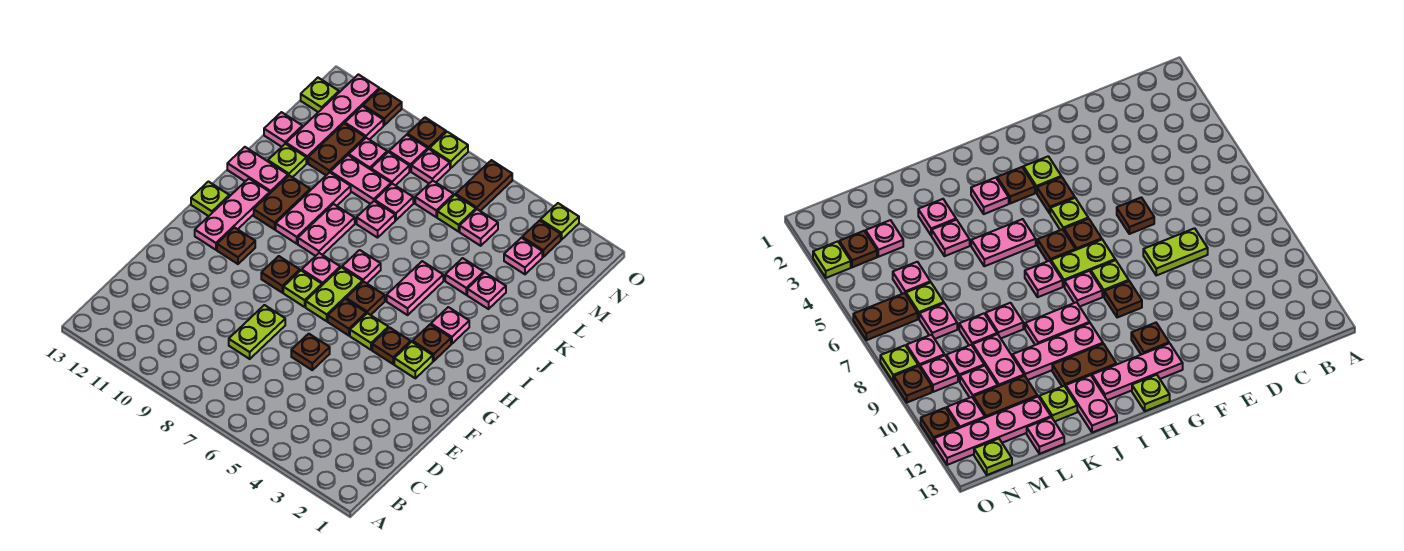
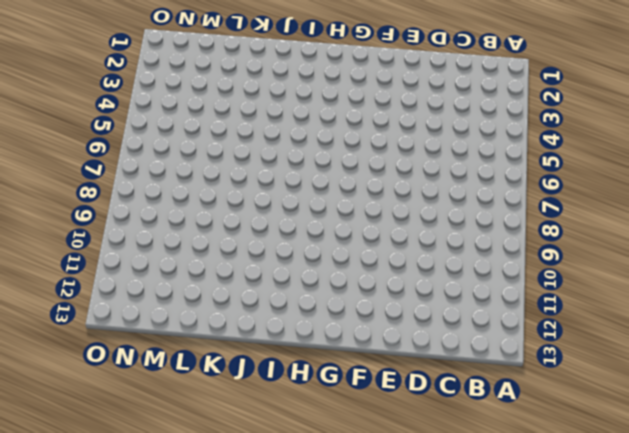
none -> lime 1x2 plate [229,305,285,359]
none -> brown 1x1 plate [291,334,330,370]
none -> lime 1x1 plate [394,342,433,378]
none -> brown 1x1 plate [372,328,411,364]

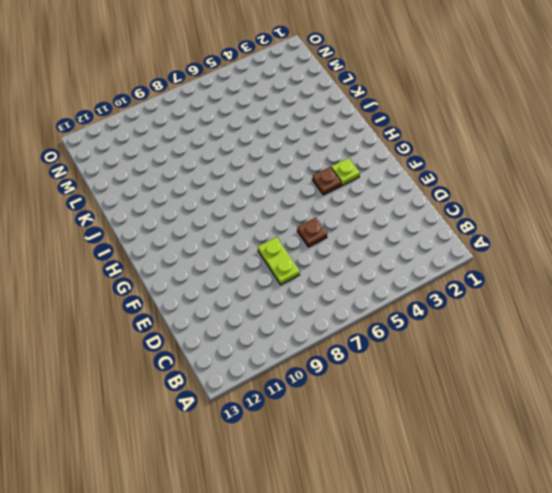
none -> lime 1x1 plate [350,313,388,350]
none -> brown 1x1 plate [328,299,366,336]
none -> lime 1x2 plate [306,267,362,321]
none -> lime 1x1 plate [283,270,322,307]

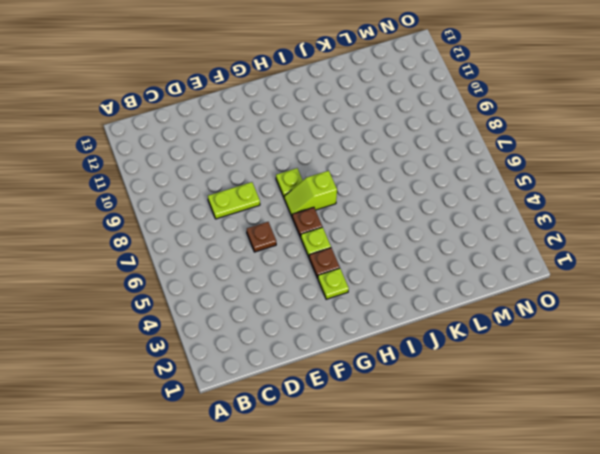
lime 1x2 slope [284,170,337,216] -> lime 1x2 plate [306,267,362,321]
none -> brown 1x1 plate [261,256,300,293]
none -> brown 1x1 plate [217,228,255,264]
none -> pink 1x3 plate [195,179,270,250]
none -> brown 1x1 plate [413,325,451,361]

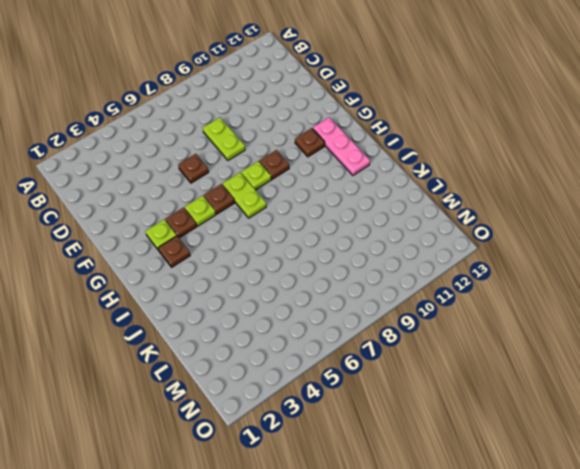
none -> brown 1x1 plate [346,281,385,315]
none -> pink 1x1 plate [302,253,340,285]
none -> lime 1x1 plate [191,182,229,216]
none -> pink 1x1 plate [431,307,469,344]

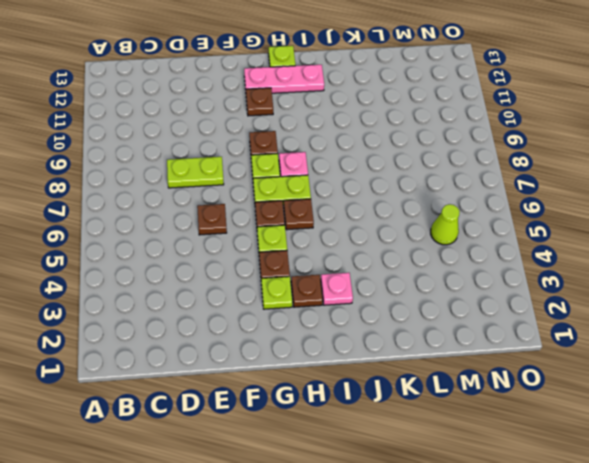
lime 1x1 cone [431,204,460,245] -> pink 1x1 plate [460,209,498,246]
none -> pink 1x2 plate [387,261,443,315]
none -> pink 1x1 plate [342,250,381,283]
none -> pink 1x2 plate [298,204,355,256]
none -> pink 1x3 plate [276,172,351,244]

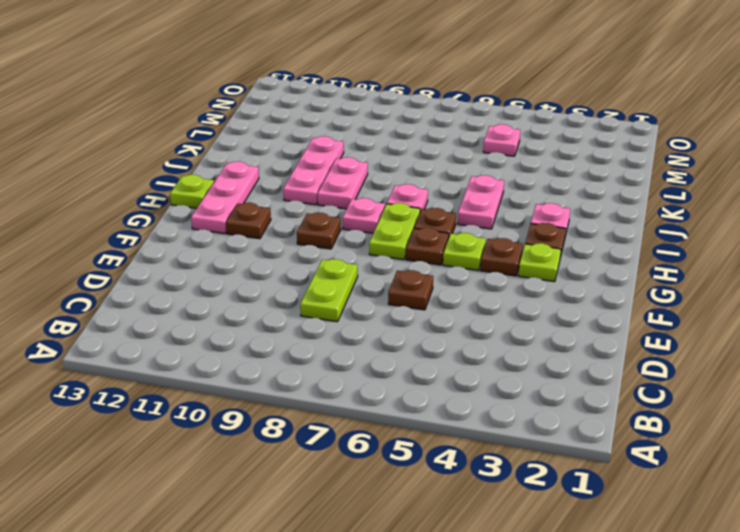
none -> lime 1x1 plate [283,270,322,307]
none -> brown 1x2 plate [254,175,310,229]
none -> pink 1x2 plate [227,147,288,193]
none -> pink 1x1 plate [467,273,506,309]

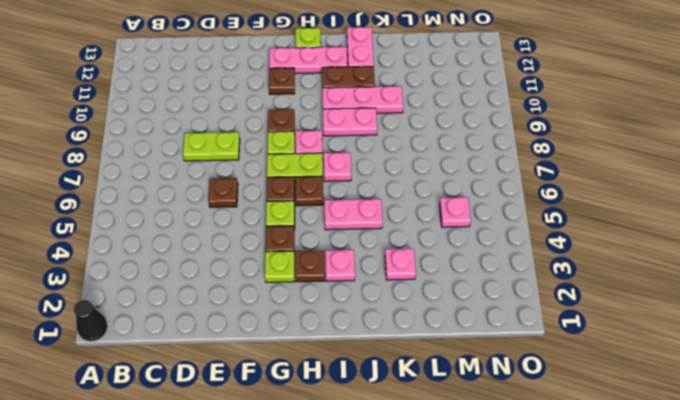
black 1x1 cone [74,300,108,341] -> none
none -> pink 1x1 plate [445,258,484,295]
none -> pink 1x1 plate [357,201,395,238]
none -> lime 1x1 plate [268,144,306,177]
none -> pink 1x1 plate [375,184,413,220]

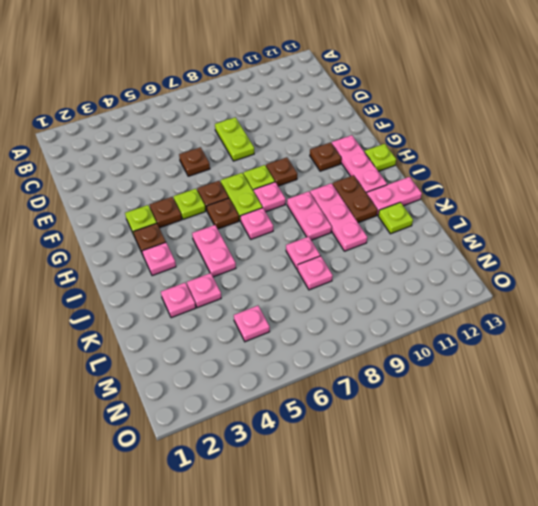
none -> pink 1x2 plate [331,155,391,204]
none -> brown 1x2 plate [308,124,365,175]
none -> pink 1x4 plate [286,74,379,163]
none -> pink 1x1 plate [264,112,303,147]

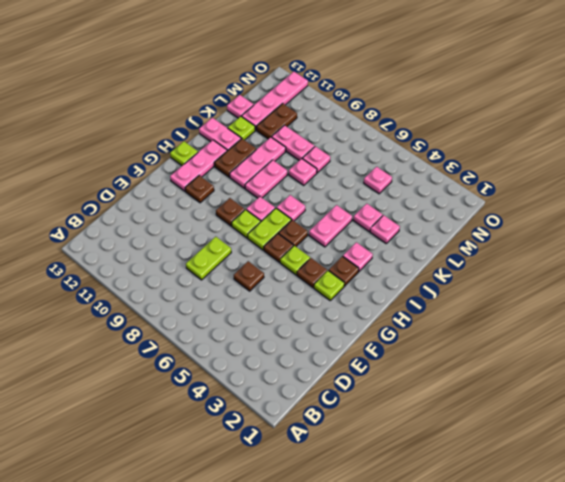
none -> pink 1x1 plate [504,238,542,274]
none -> lime 1x1 plate [437,195,476,232]
none -> pink 1x1 plate [415,181,454,217]
none -> pink 1x1 plate [371,152,409,186]

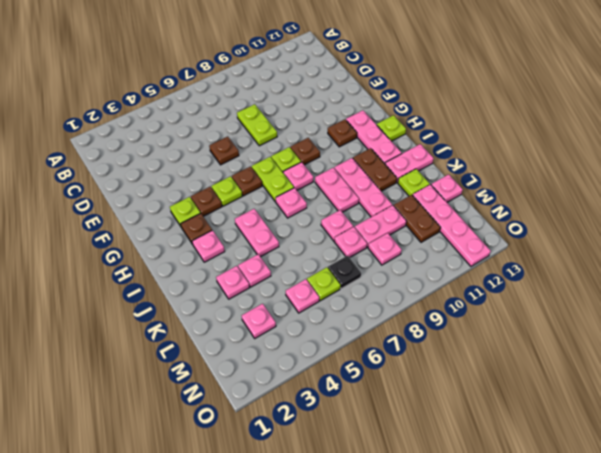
black 1x1 plate [328,256,361,289] -> pink 1x1 plate [415,181,454,217]
none -> brown 1x1 plate [346,281,385,315]
none -> pink 1x1 plate [349,138,387,169]
none -> brown 1x1 plate [522,220,561,257]
none -> brown 1x2 plate [456,160,512,211]

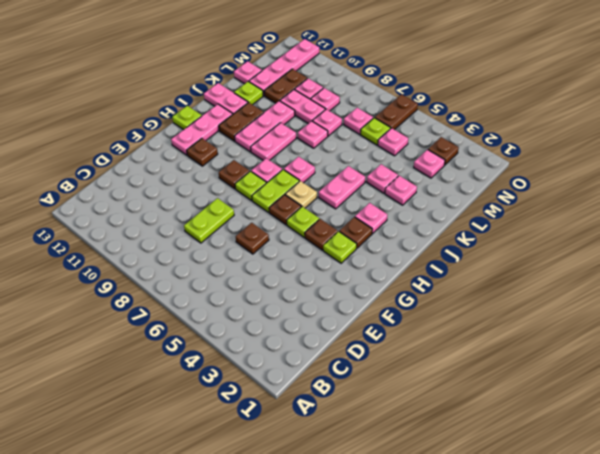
tan 1x1 plate [285,181,317,208] -> brown 1x1 plate [346,281,385,315]
none -> pink 1x1 plate [411,149,450,183]
none -> pink 1x1 plate [389,135,428,171]
none -> pink 1x1 plate [345,106,383,140]
none -> lime 1x1 plate [301,78,339,112]

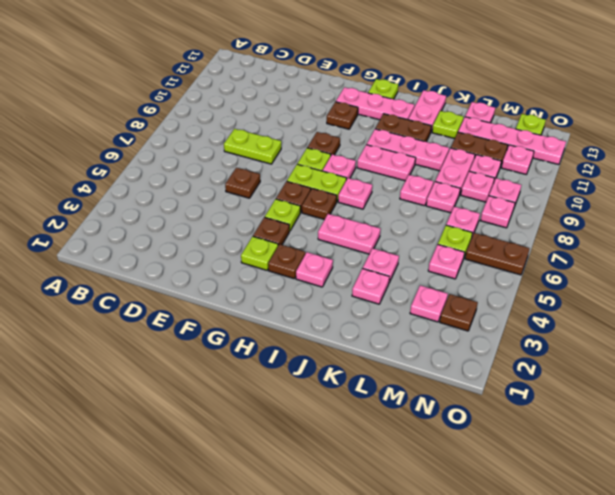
none -> lime 1x1 plate [540,203,579,240]
none -> lime 1x1 plate [430,132,468,168]
none -> brown 1x1 plate [407,118,446,149]
none -> brown 1x1 plate [363,89,402,125]

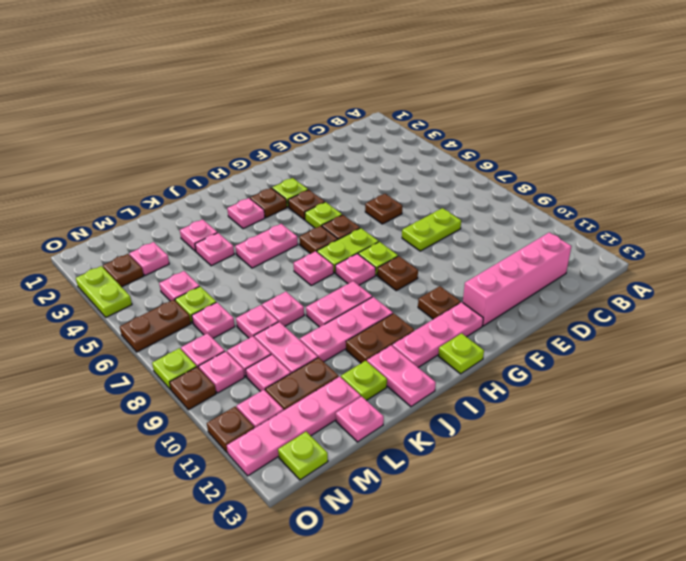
pink 1x4 brick [463,232,572,326] -> none
lime 1x2 plate [76,266,132,317] -> lime 1x1 plate [540,203,579,240]

